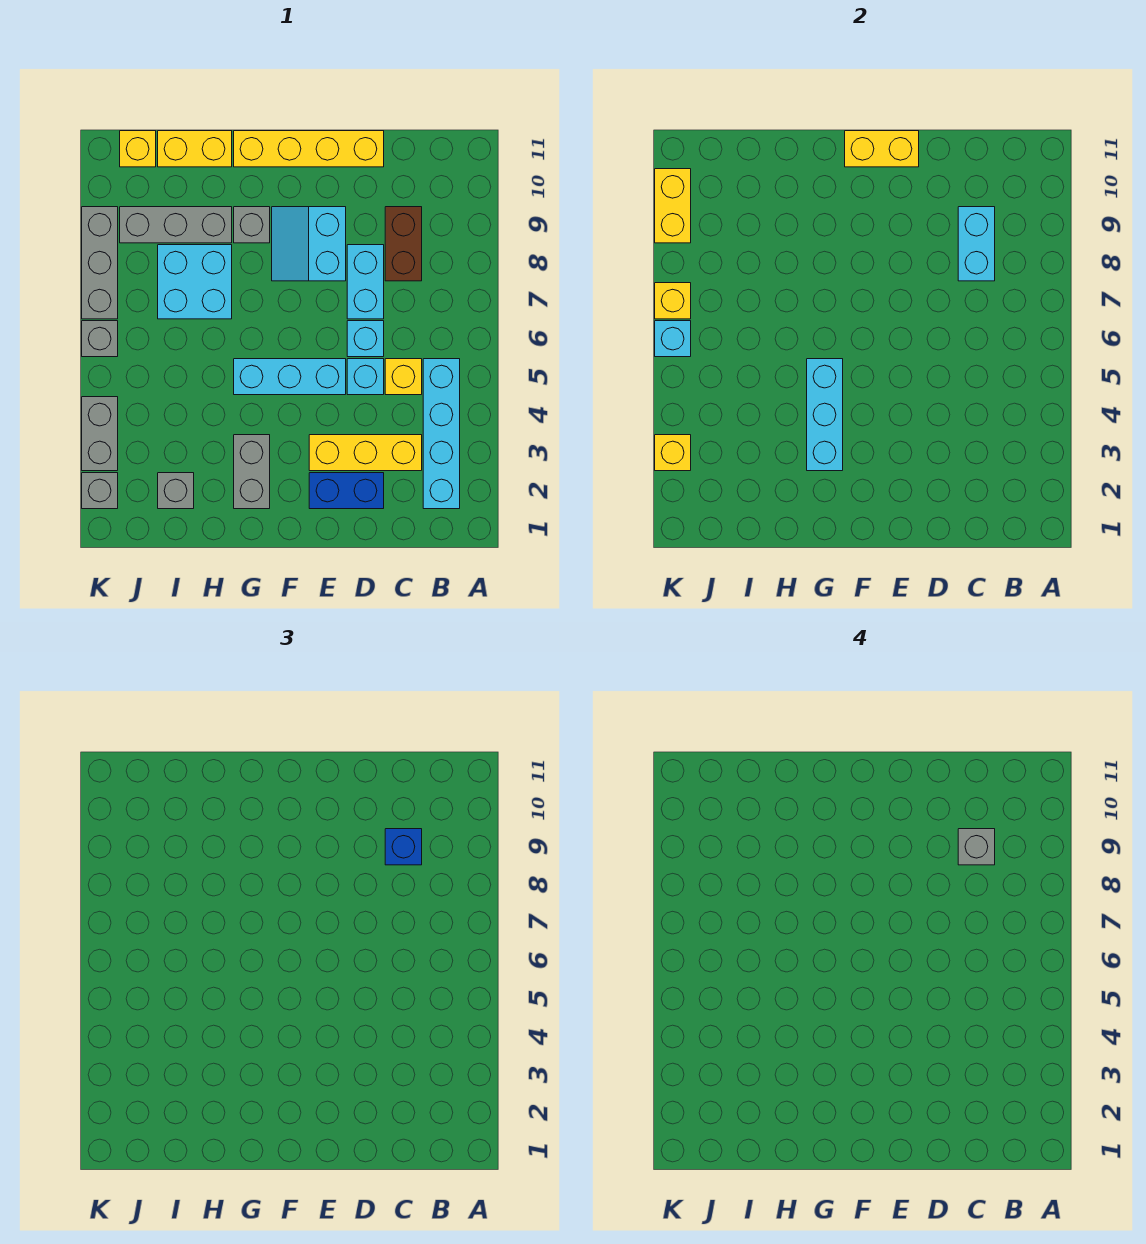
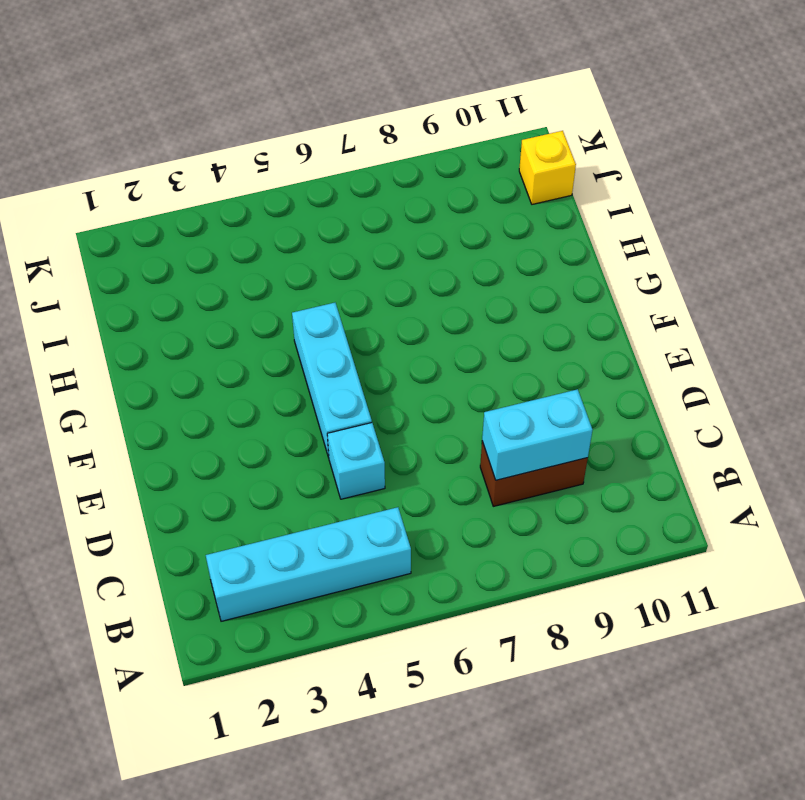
none -> yellow 1x3 brick [309,435,422,471]
none -> yellow 1x1 brick [385,359,422,395]
none -> blue 1x2 brick [309,473,384,509]
none -> cyan 1x1 brick [347,321,384,357]

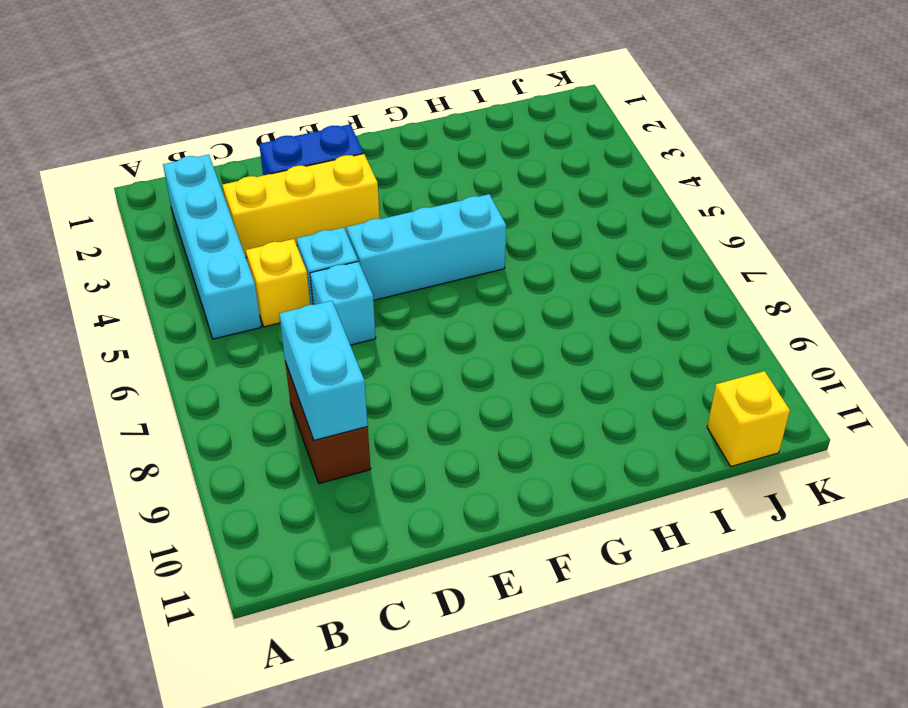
none -> cyan 1x2 brick [347,245,384,319]
none -> yellow 1x4 brick [234,131,384,167]
none -> cyan 2x2 slope [272,207,346,281]
none -> grey 1x2 brick [234,435,270,509]

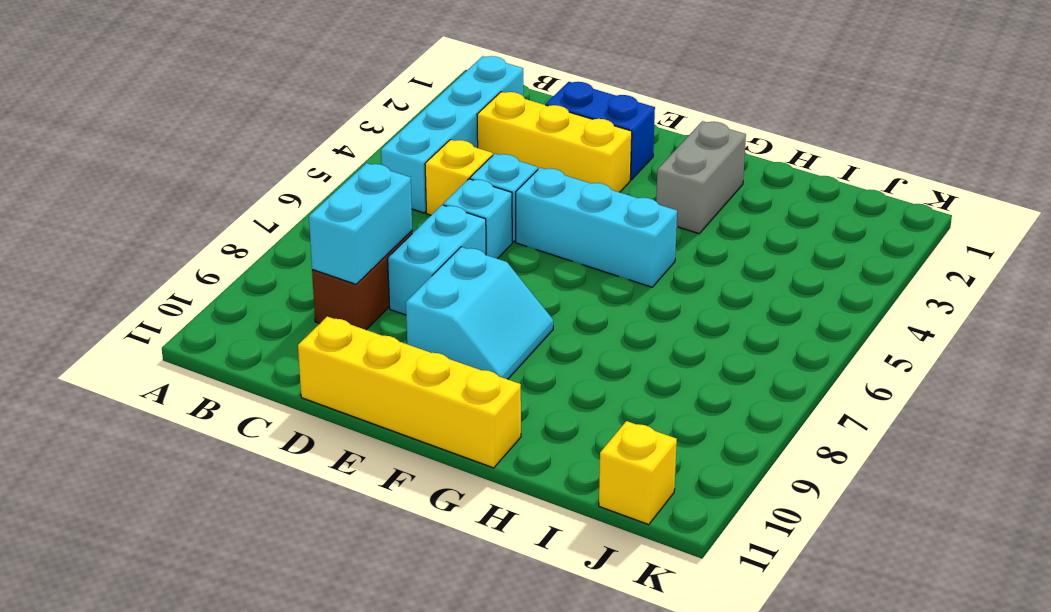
none -> grey 1x1 brick [234,207,270,243]
none -> cyan 2x2 brick [158,245,232,319]
none -> grey 1x3 brick [120,207,232,243]
none -> yellow 1x2 brick [158,131,232,167]

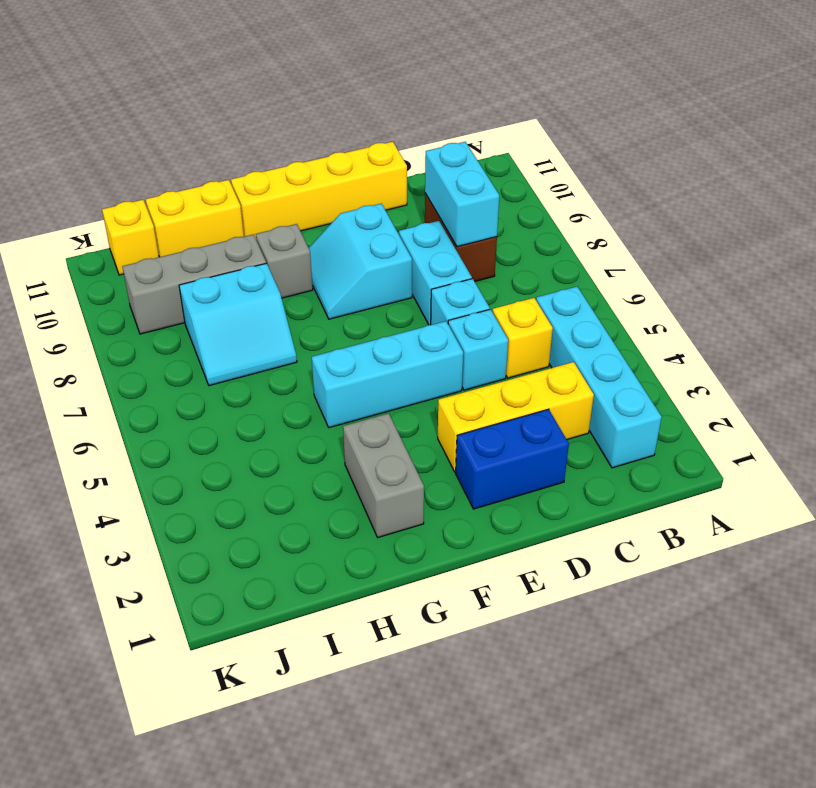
cyan 2x2 slope [179,263,297,386] -> cyan 2x2 brick [158,245,232,319]
none -> grey 1x1 brick [158,473,194,509]
none -> grey 1x1 brick [82,473,118,509]
none -> grey 1x2 brick [82,397,118,471]
none -> grey 1x1 brick [82,321,118,357]

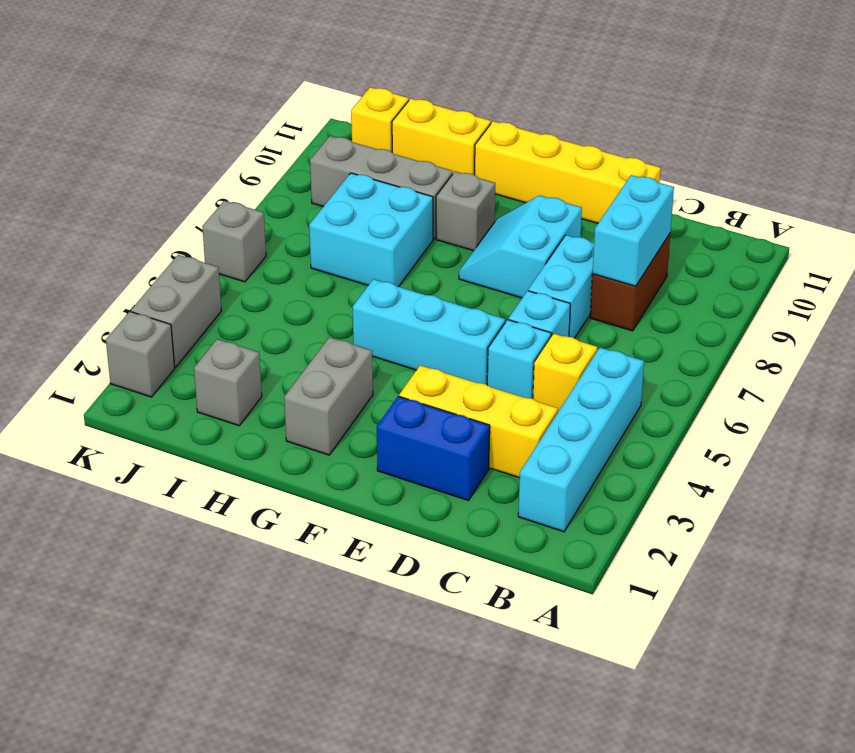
none -> grey 1x3 brick [82,207,118,319]
none -> yellow 1x2 brick [845,131,919,167]
none -> cyan 1x3 brick [807,359,843,471]
none -> yellow 1x1 brick [655,435,691,471]

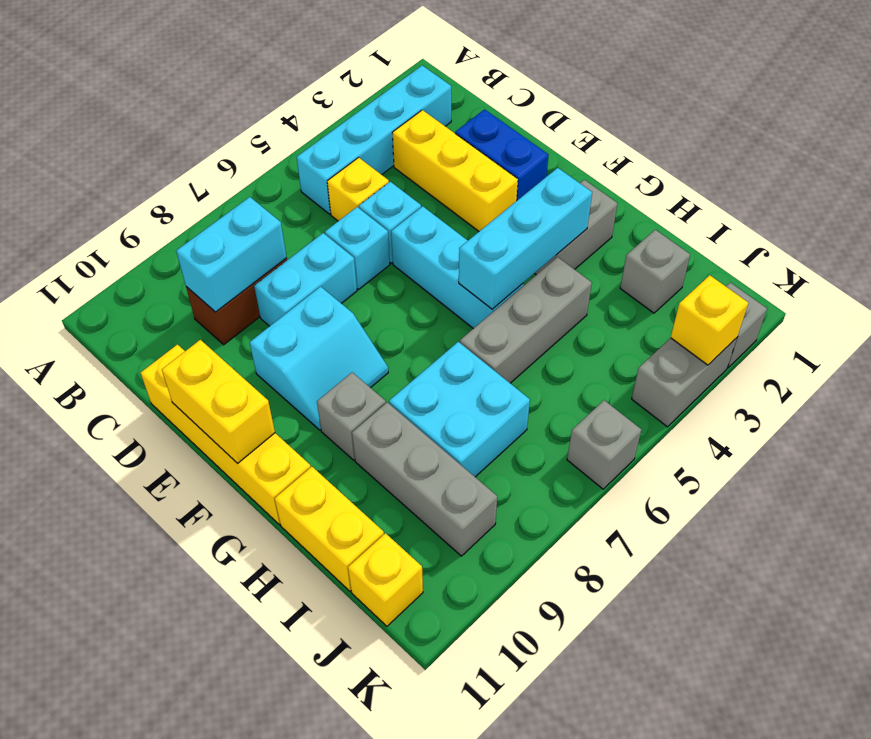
grey 1x3 brick [460,257,592,383] -> grey 1x3 brick moved to [82,207,118,319]
none -> cyan 1x1 brick [655,321,691,357]
none -> yellow 1x1 brick [655,283,691,319]
none -> yellow 1x2 brick [655,169,691,243]
none -> blue 1x1 brick [385,829,422,865]

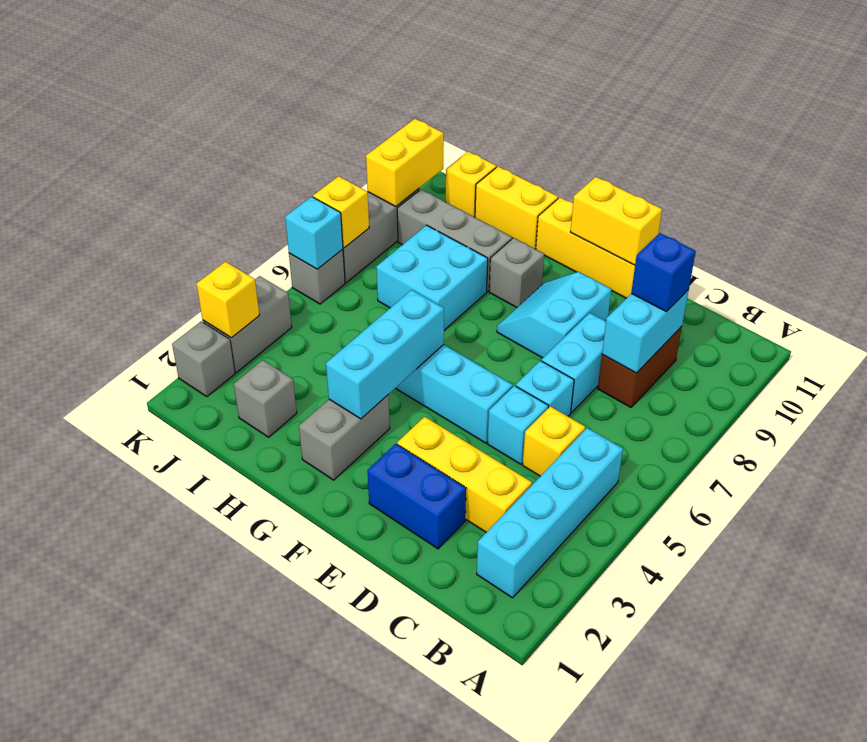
none -> grey 1x1 brick [958,829,995,865]

